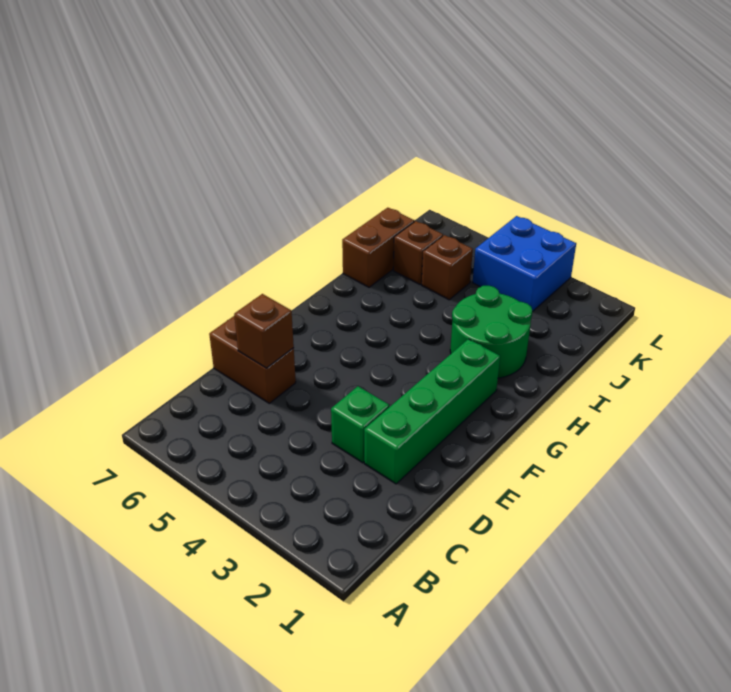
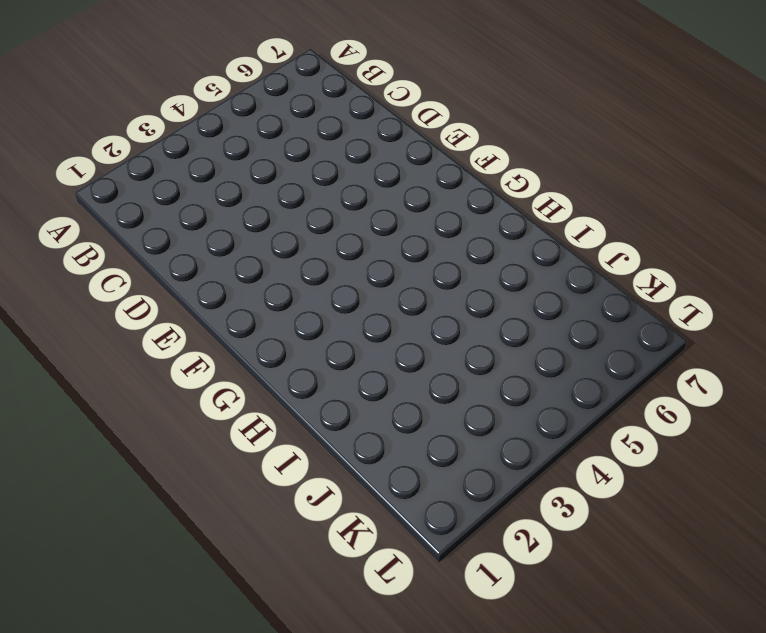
none -> green 1x4 brick [364,339,500,484]
none -> green 1x1 brick [331,386,389,463]

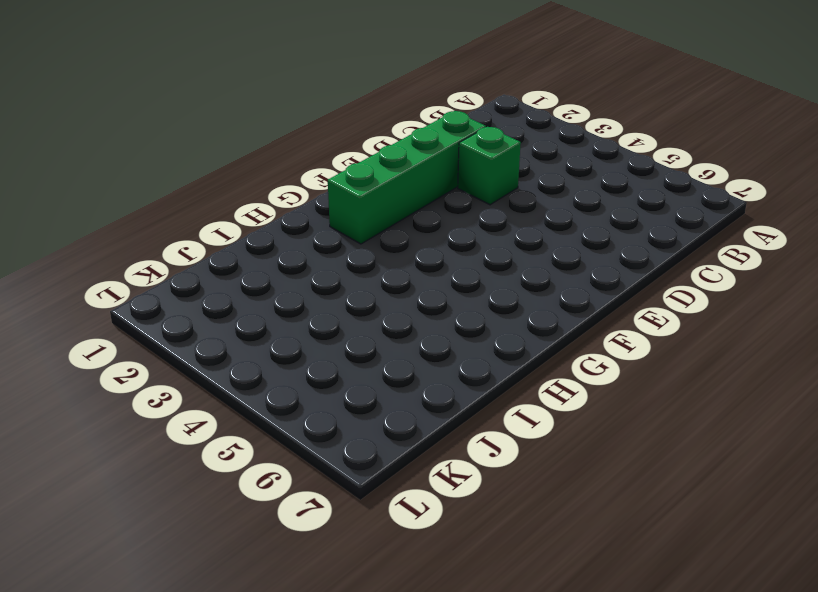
none -> brown 1x2 brick [209,316,296,403]
none -> green 2x2 round brick [450,286,532,378]

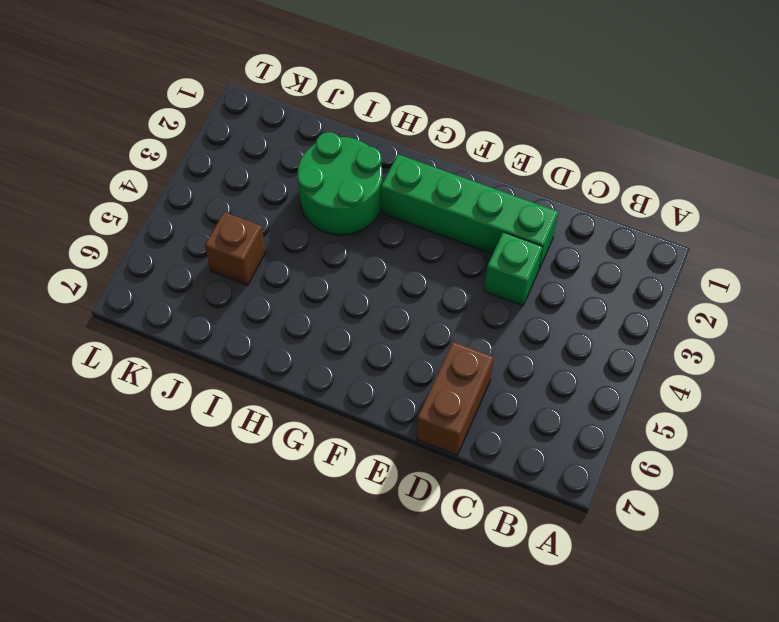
none -> brown 1x2 brick [342,208,414,287]
none -> brown 1x1 brick [393,221,443,284]

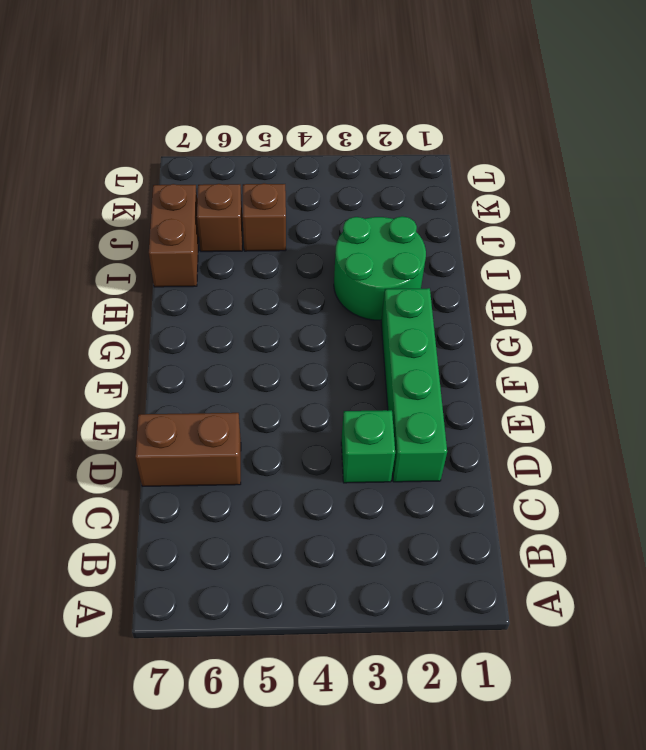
none -> blue 2x2 brick [473,216,576,312]
none -> brown 1x1 brick [234,294,294,368]

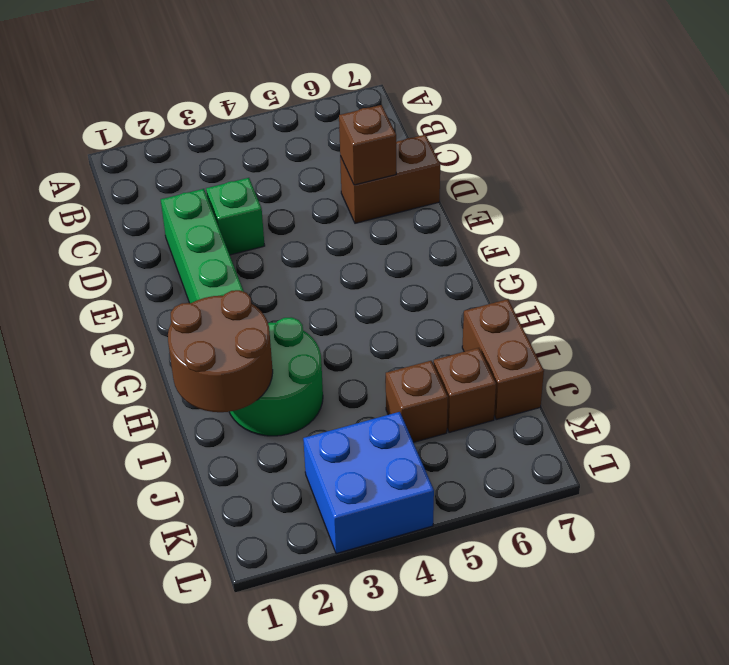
brown 2x2 round brick [168,290,273,412] -> none

